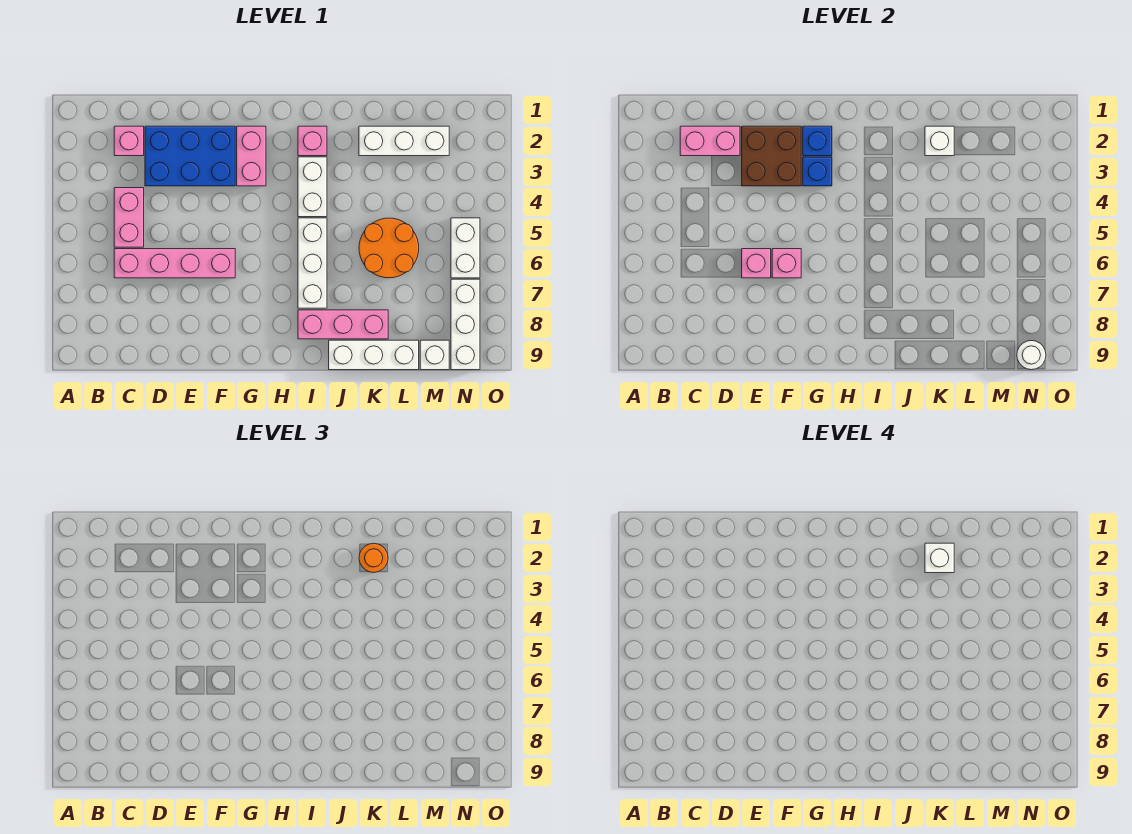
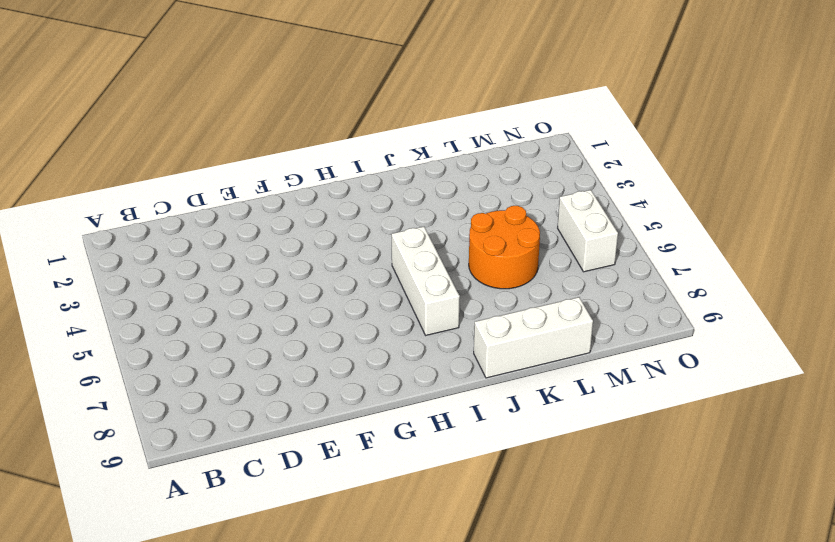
none -> pink 1x1 brick [114,126,144,156]
none -> pink 1x2 brick [114,188,144,247]
none -> pink 1x4 brick [114,249,235,278]

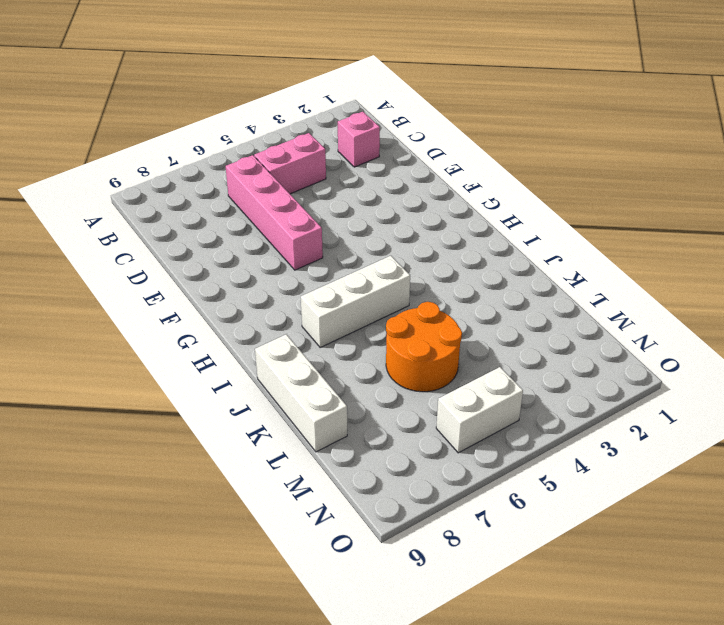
none -> blue 2x3 brick [145,126,235,186]
none -> pink 1x2 brick [237,126,266,186]
none -> pink 1x1 brick [298,126,327,156]

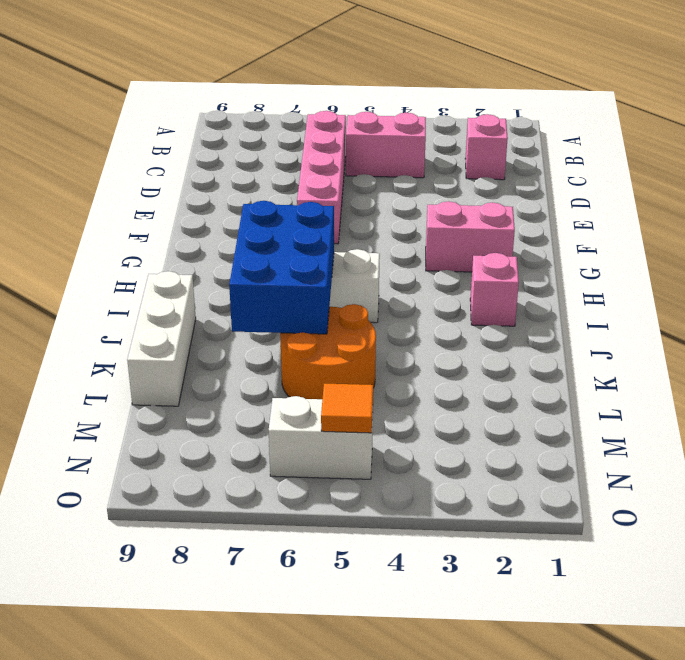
blue 2x3 brick [229,201,334,334] -> blue 2x3 brick moved to [145,126,235,186]
orange 1x1 tile [321,384,373,433] -> none
none -> white 1x2 brick [298,157,327,217]
none -> pink 1x3 brick [298,310,388,339]
none -> white 1x3 brick [359,126,449,156]

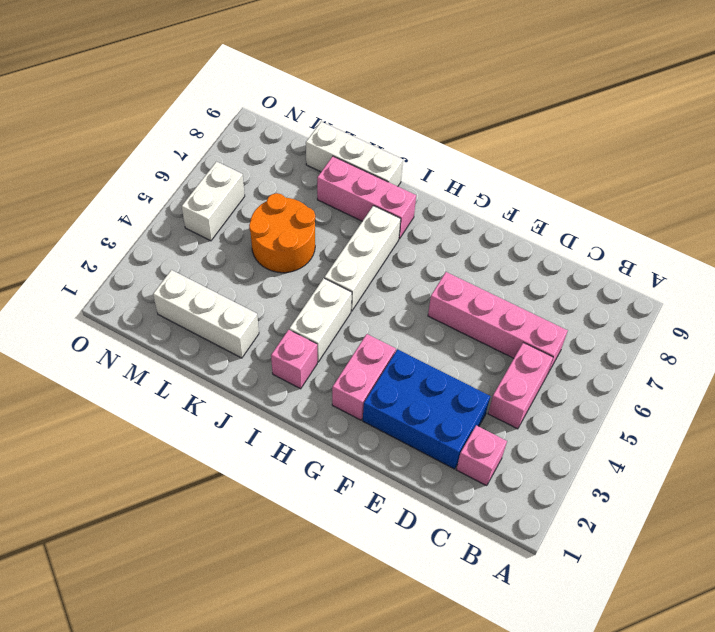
none -> white 1x1 brick [420,340,449,370]
none -> white 1x3 brick [451,279,480,370]
none -> pink 1x2 brick [680,126,740,156]

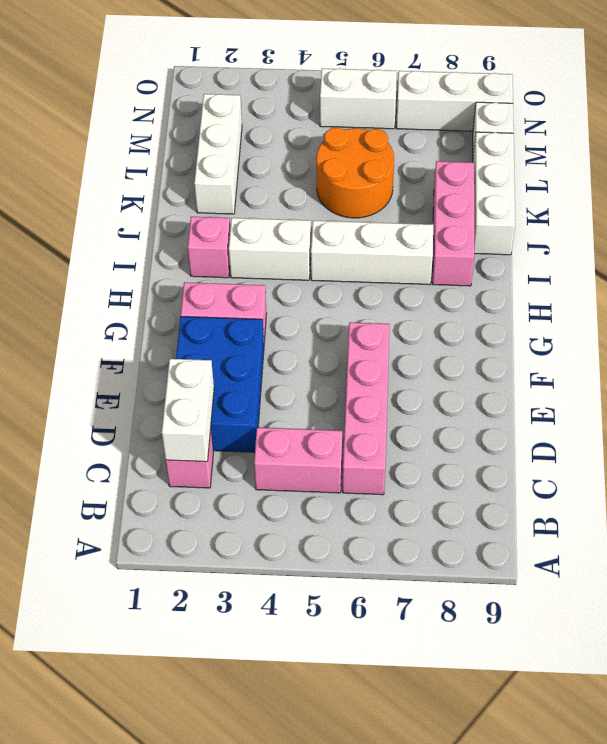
white 1x2 brick [162,359,214,462] -> pink 1x2 brick [680,126,740,156]
none -> brown 2x2 brick [742,126,801,186]
none -> pink 1x1 brick [742,249,771,278]
none -> pink 1x1 brick [772,249,801,278]

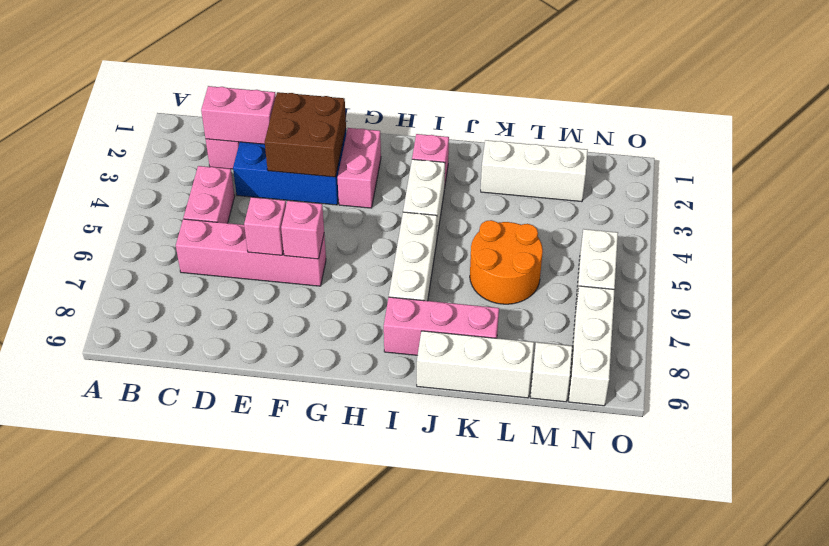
none -> blue 1x1 brick [803,126,832,156]
none -> blue 1x1 brick [803,157,832,186]
none -> white 1x1 brick [925,126,954,156]

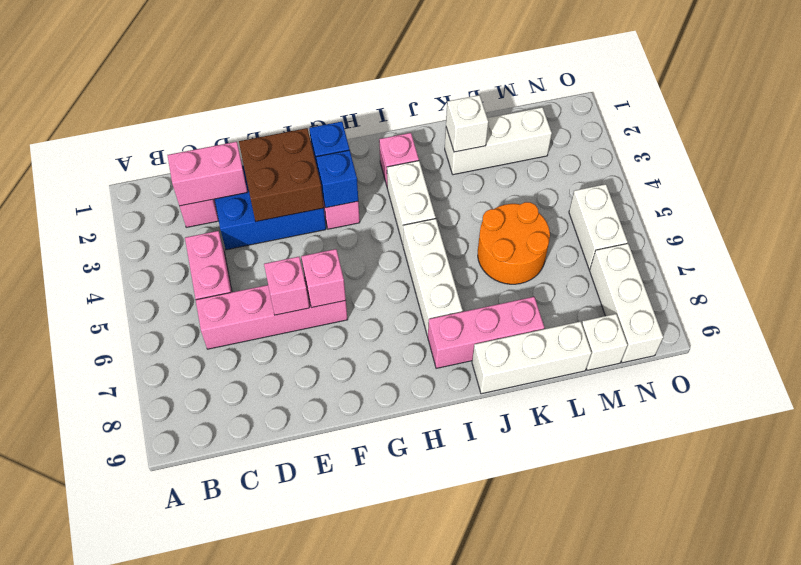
none -> white 1x1 round brick [1017,341,1046,370]
none -> orange 1x1 round brick [359,543,388,573]
none -> white 1x1 brick [925,543,954,573]

